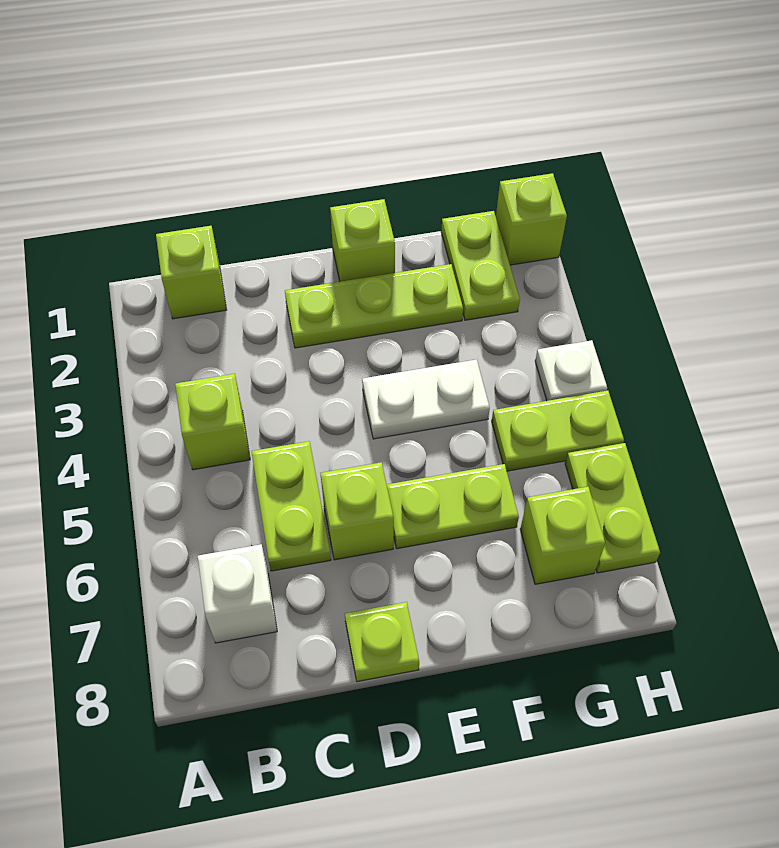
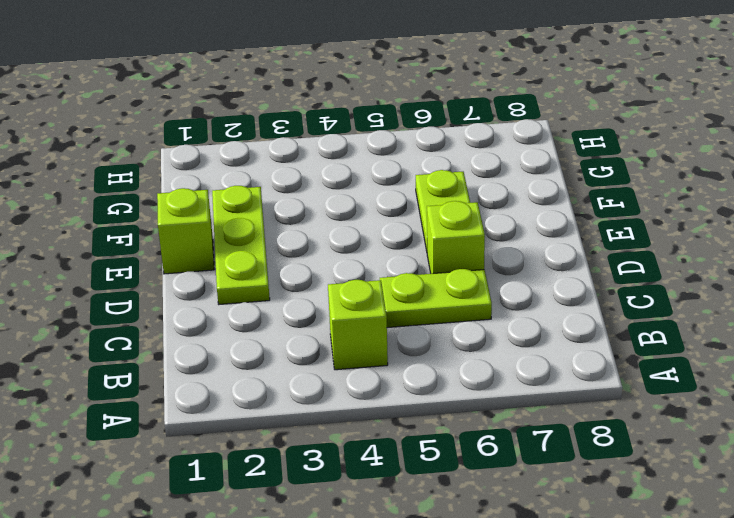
none -> lime 1x1 brick [156,226,227,319]
none -> white 1x1 brick [198,544,277,643]
none -> lime 1x1 plate [345,602,419,682]

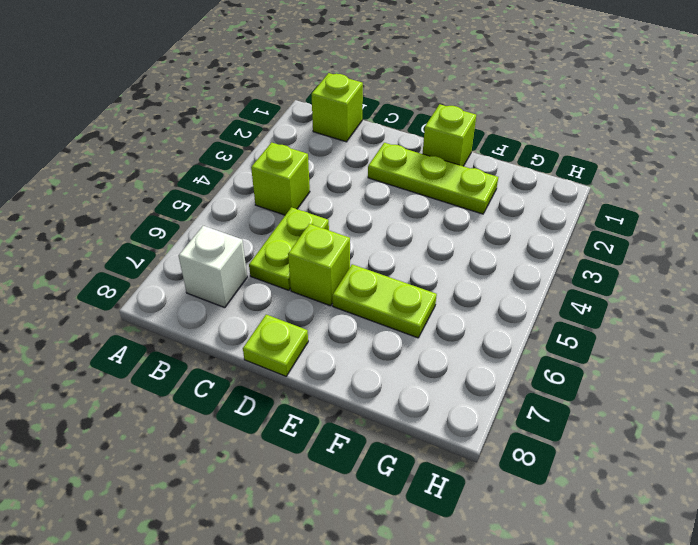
none -> white 1x2 plate [362,359,490,439]
none -> lime 1x2 plate [441,211,520,320]
none -> lime 1x2 plate [492,391,624,471]

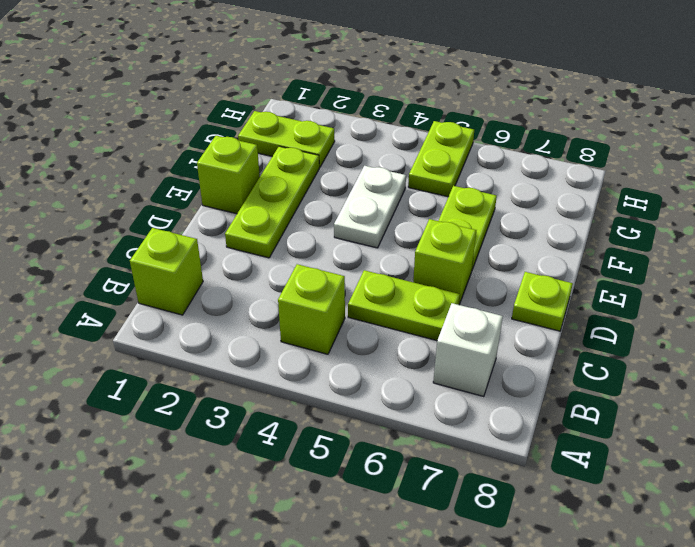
none -> lime 1x1 brick [520,487,605,584]
none -> lime 1x1 brick [496,173,567,265]
none -> white 1x1 plate [535,340,607,401]

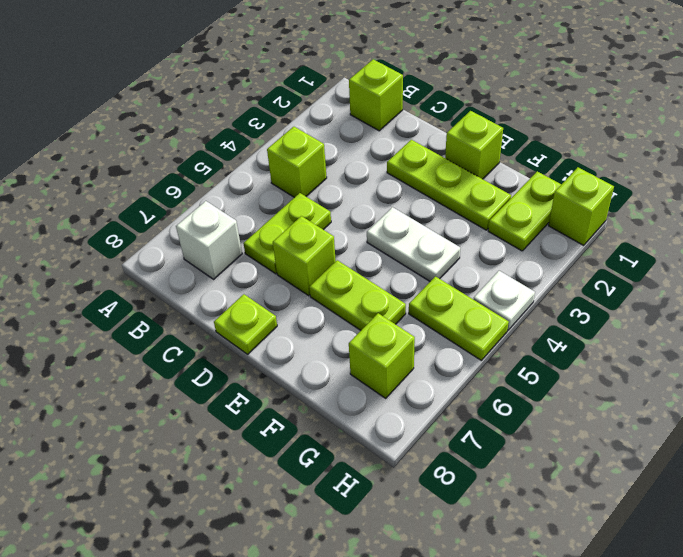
none -> lime 1x2 plate [565,443,660,573]

